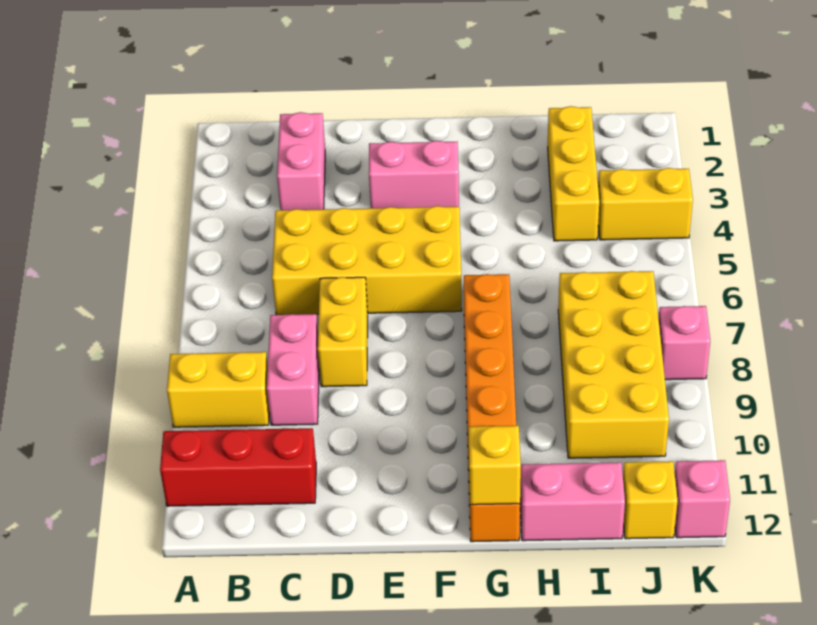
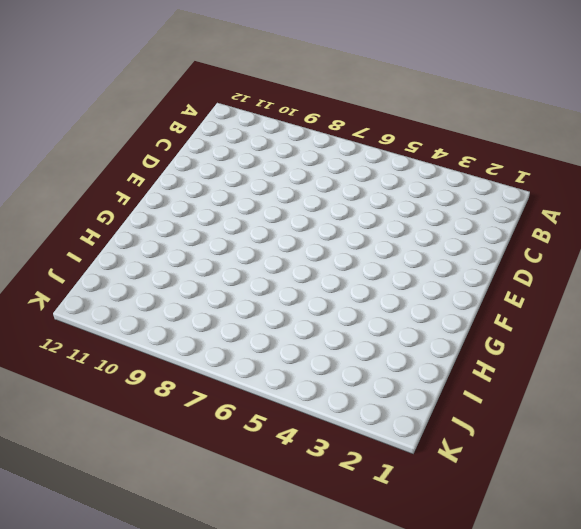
none -> yellow 1x2 brick [167,352,269,427]
none -> red 1x3 brick [160,428,316,506]
none -> pink 1x2 brick [277,112,325,210]

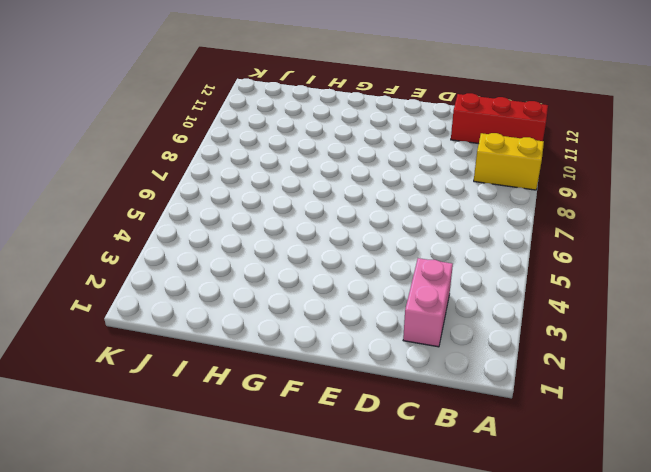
none -> yellow 2x4 brick [272,206,462,315]
none -> pink 1x2 brick [267,314,319,425]
none -> yellow 1x2 brick [318,277,368,387]

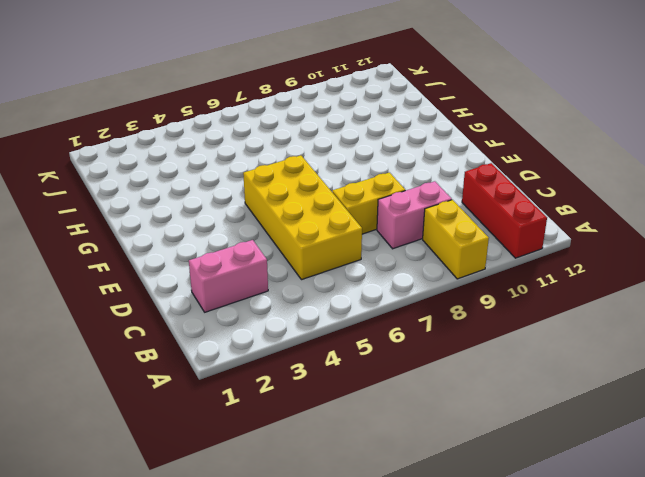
none -> pink 1x2 brick [369,141,459,208]
none -> orange 1x6 brick [464,274,520,542]
none -> pink 1x2 brick [520,462,625,541]

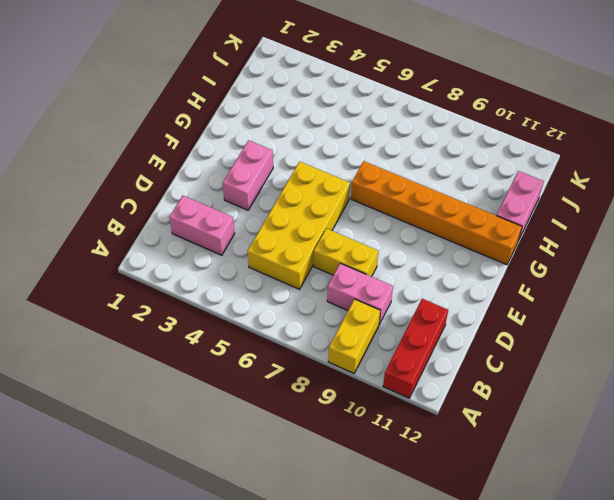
none -> yellow 1x3 brick [548,106,599,241]
none -> yellow 2x4 brick [558,271,669,458]
none -> yellow 1x2 brick [598,168,693,240]

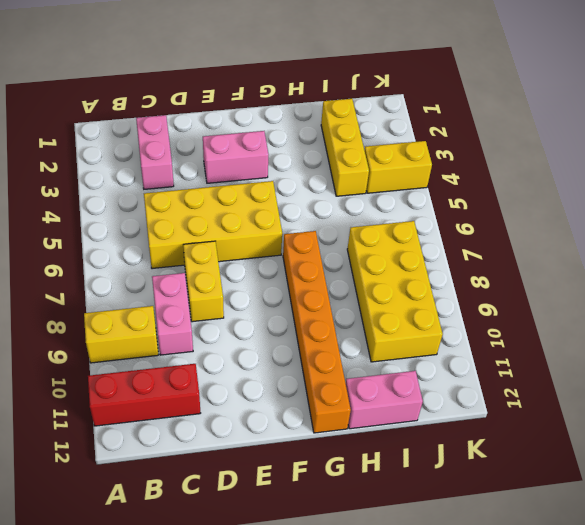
none -> yellow 1x1 brick [623,461,678,539]
none -> pink 1x1 brick [659,306,710,380]
none -> pink 1x1 brick [675,460,730,538]

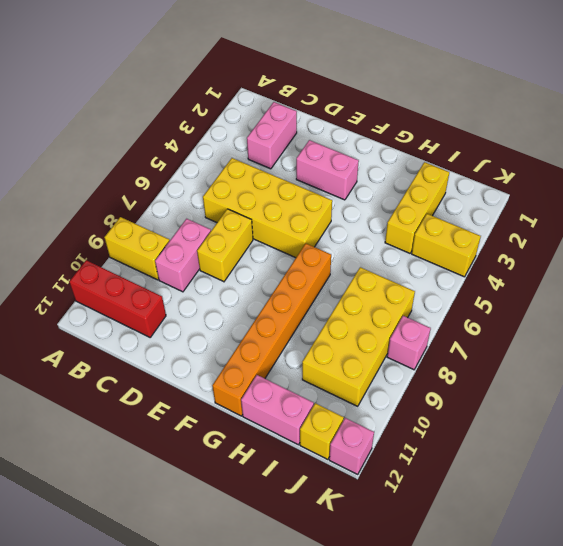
none -> yellow 1x1 brick [469,426,521,505]

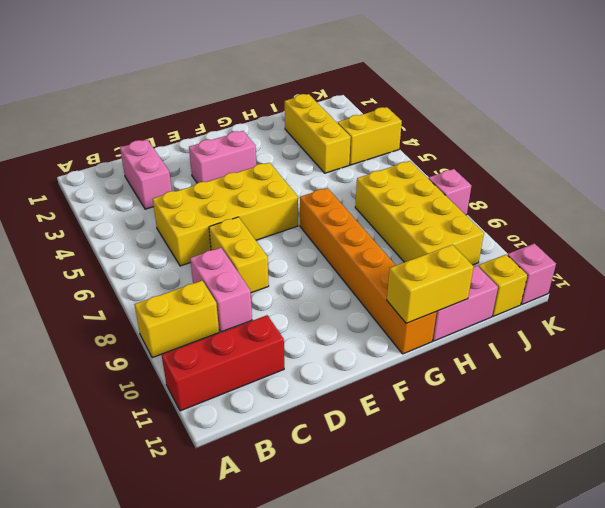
yellow 1x2 brick [387,244,474,324] -> yellow 1x1 brick [469,426,521,505]

